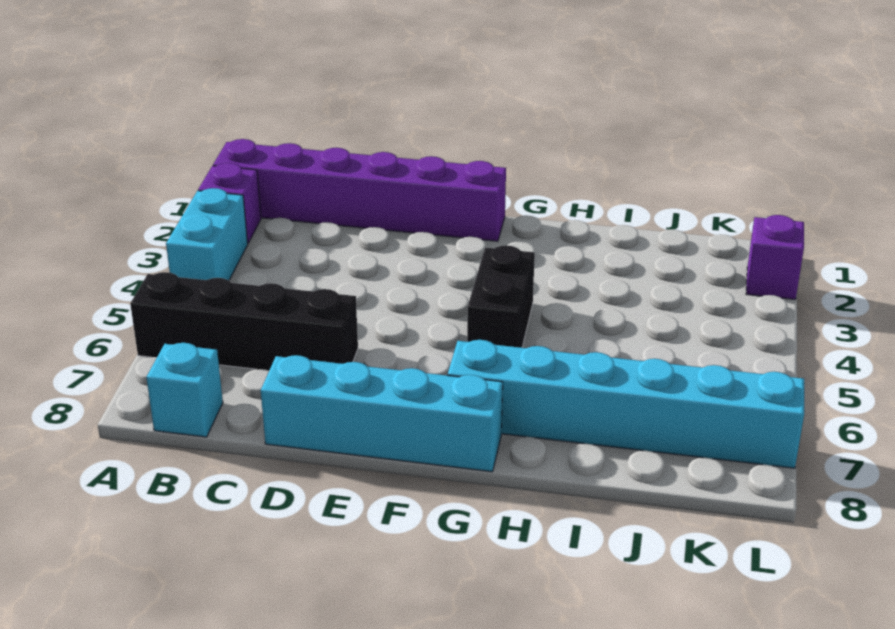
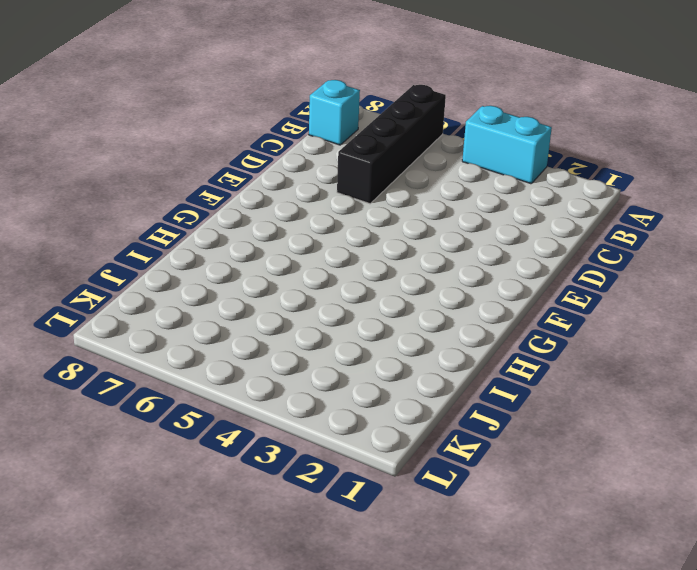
none -> purple 1x6 brick [213,139,506,241]
none -> purple 1x1 brick [198,163,261,243]

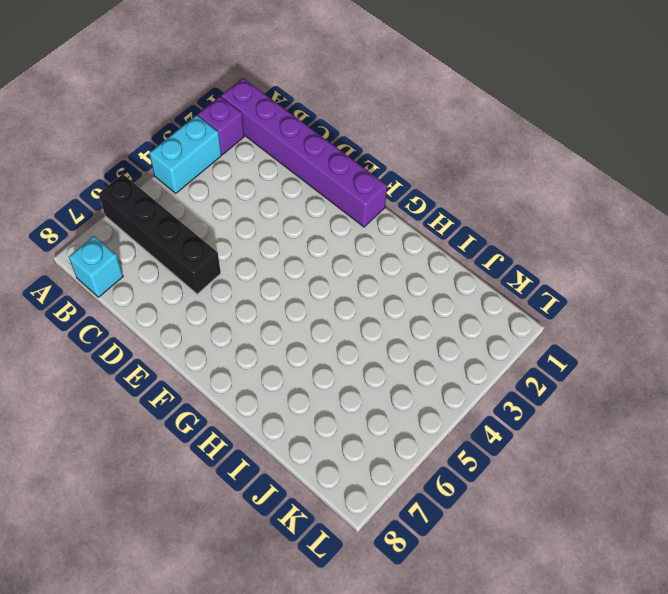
none -> cyan 1x4 brick [261,355,503,472]
none -> black 1x2 brick [467,245,535,348]

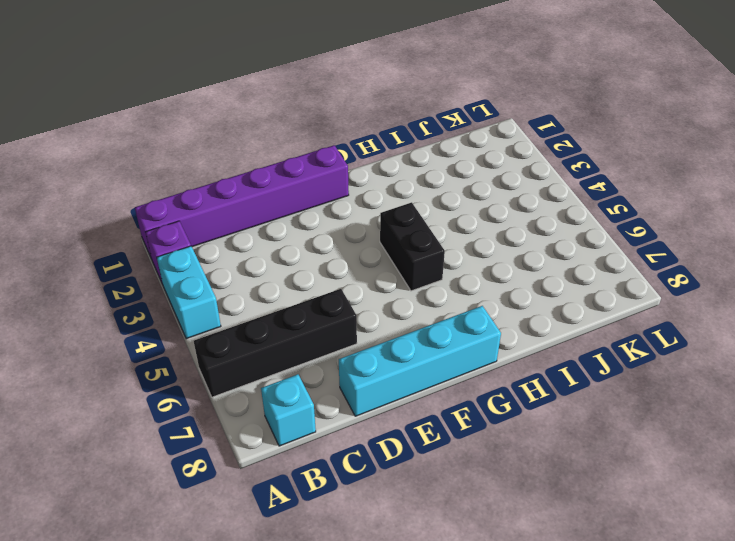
none -> cyan 1x6 brick [448,340,804,468]
none -> purple 1x1 brick [746,215,804,299]

